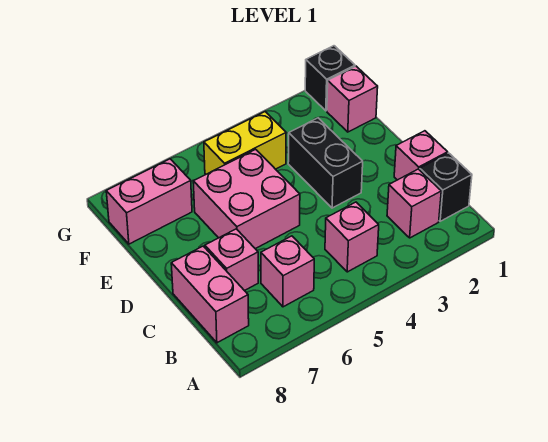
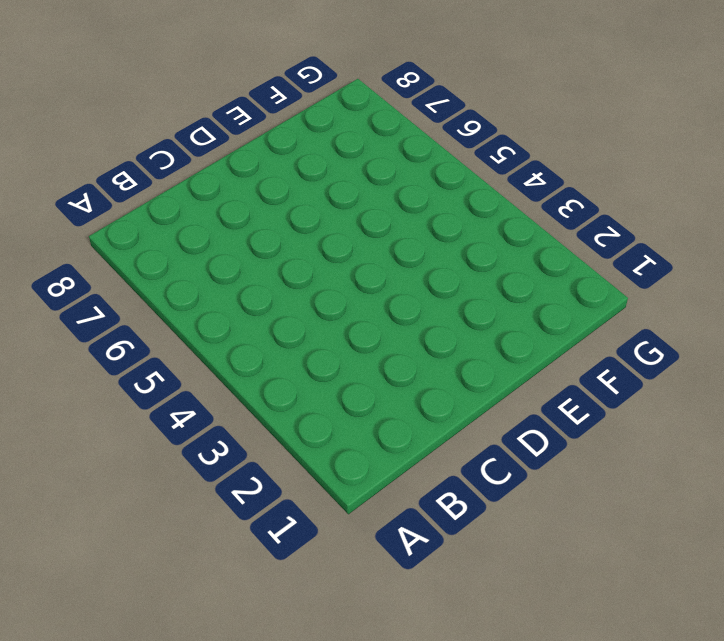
none -> black 1x1 brick [420,153,472,221]
none -> pink 1x1 brick [387,169,441,238]
none -> pink 1x1 brick [325,202,379,272]

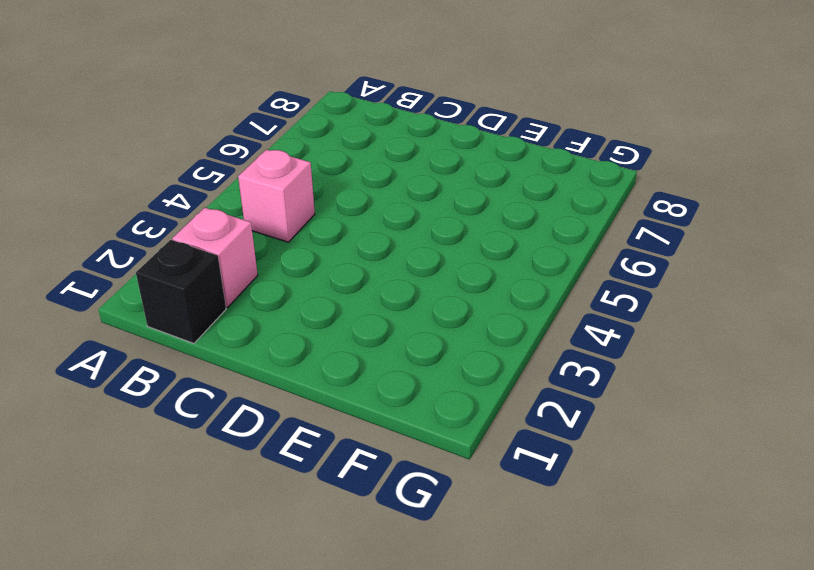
none -> pink 1x1 brick [261,236,314,307]
none -> pink 1x2 brick [171,246,249,343]
none -> pink 1x1 brick [394,131,448,180]

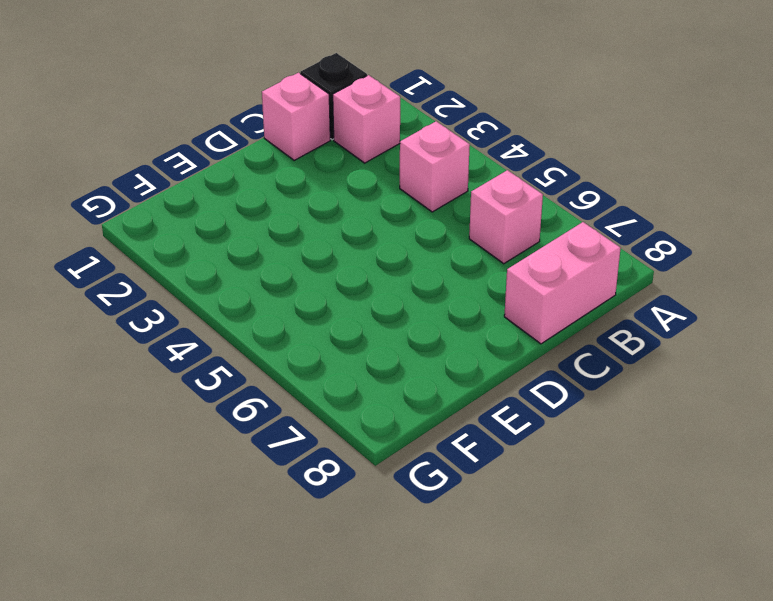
none -> pink 1x1 brick [205,229,258,291]
none -> black 1x2 brick [288,118,363,208]
none -> pink 2x2 brick [193,149,300,249]

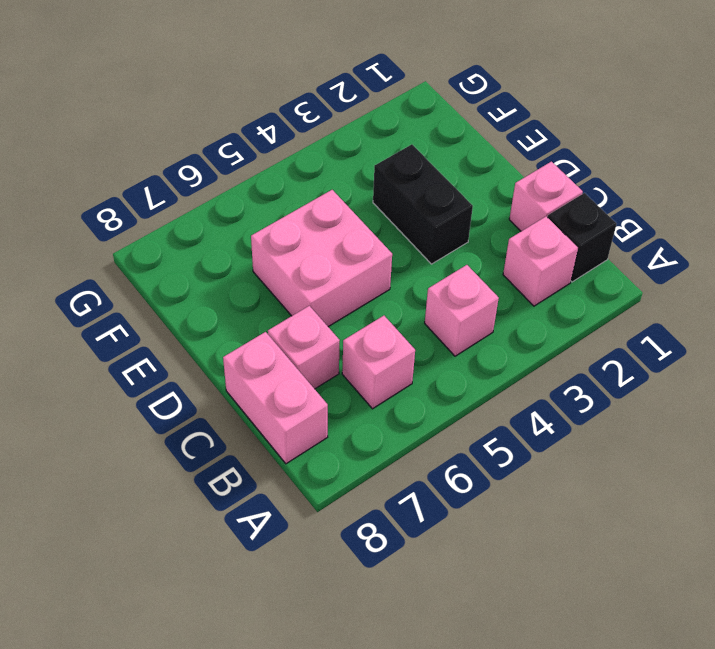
none -> pink 1x1 brick [327,66,378,132]
none -> yellow 1x2 brick [204,112,286,174]
none -> pink 1x2 brick [106,159,192,244]

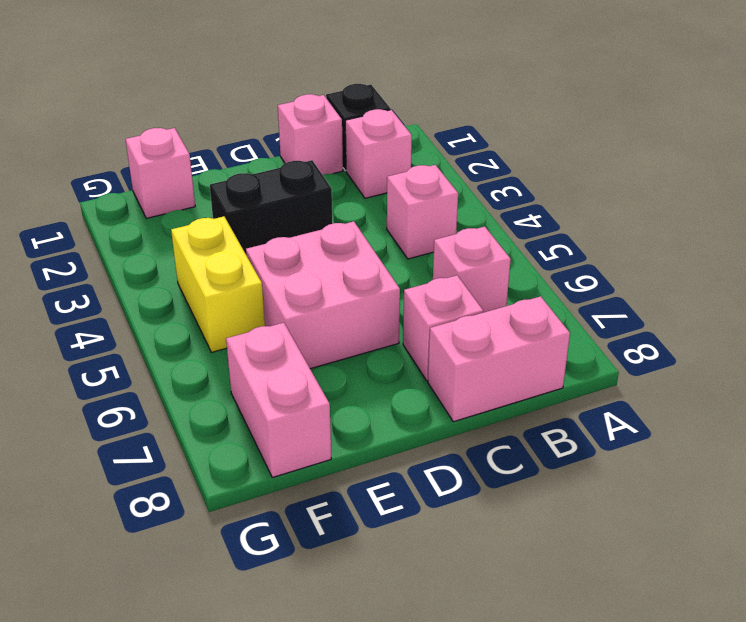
none -> black 1x1 brick [305,46,355,111]

